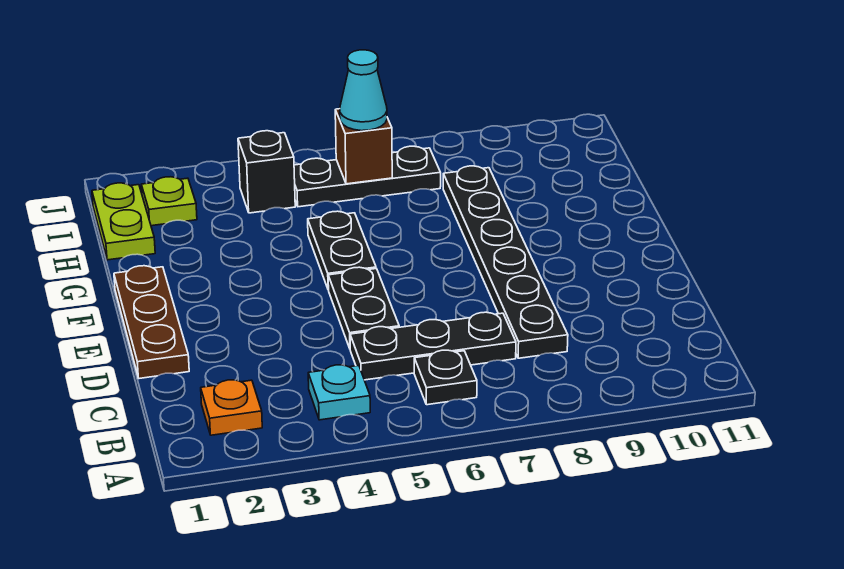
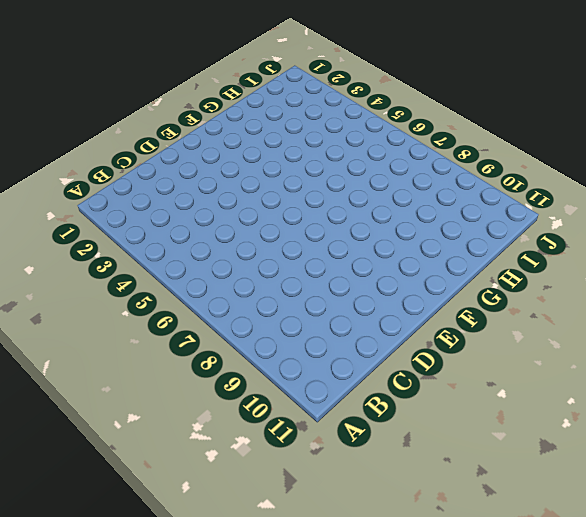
none -> orange 1x1 plate [201,380,262,435]
none -> cyan 1x1 plate [308,365,370,420]
none -> black 1x1 plate [414,350,477,405]

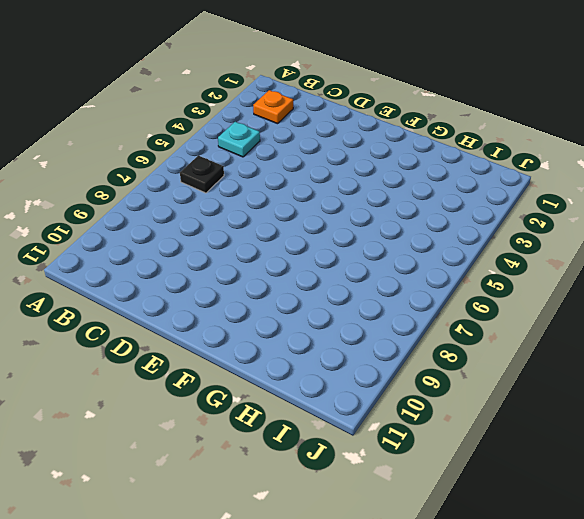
none -> black 1x3 plate [350,312,516,380]
none -> black 1x6 plate [443,166,568,358]
none -> brown 1x3 plate [114,266,189,378]

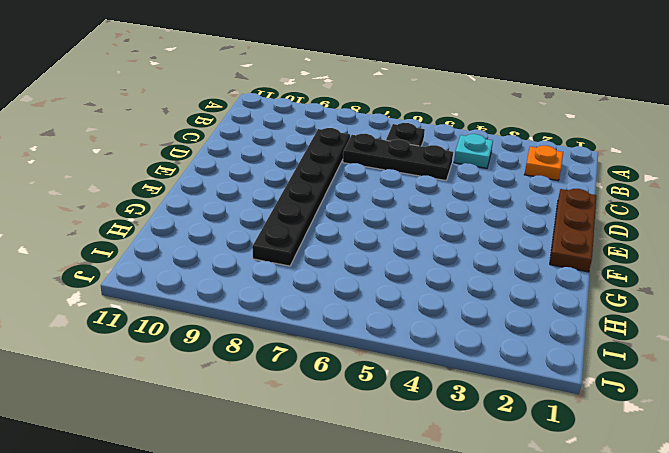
none -> black 1x2 plate [328,267,399,348]
none -> black 1x2 plate [308,211,376,290]
none -> lime 1x2 plate [92,183,155,260]

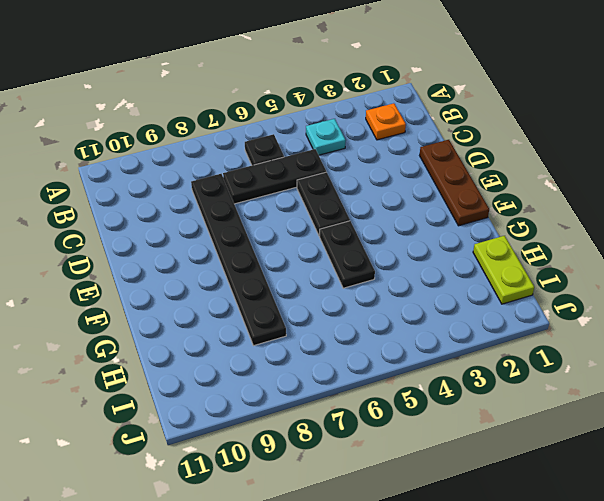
none -> lime 1x1 plate [141,177,197,226]
none -> black 1x1 brick [238,131,295,213]
none -> black 1x3 plate [294,146,441,207]

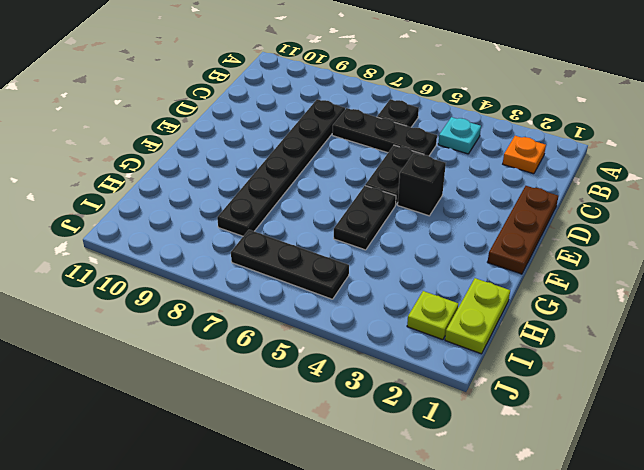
black 1x1 brick [398,153,446,216] -> black 1x1 brick moved to [238,131,295,213]
none -> brown 1x1 brick [335,109,392,184]
none -> cyan 1x1 cone [340,50,387,131]

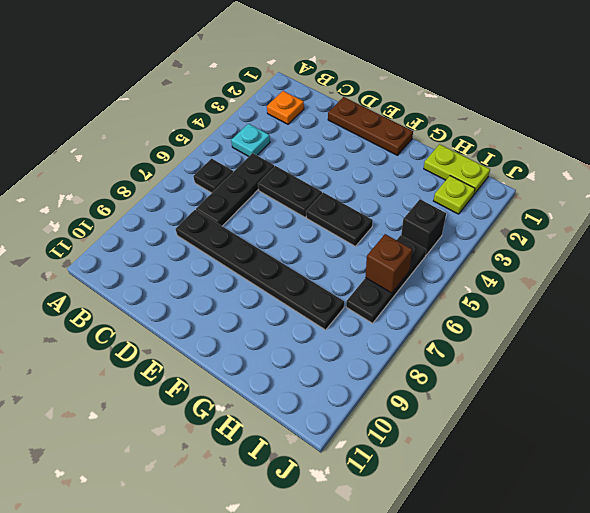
none -> cyan 1x1 cone [340,50,387,131]

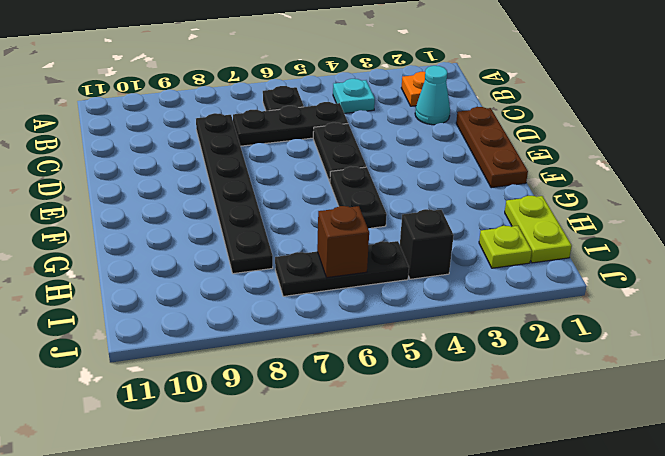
cyan 1x1 cone [415,66,450,125] -> cyan 1x1 cone moved to [340,50,387,131]

